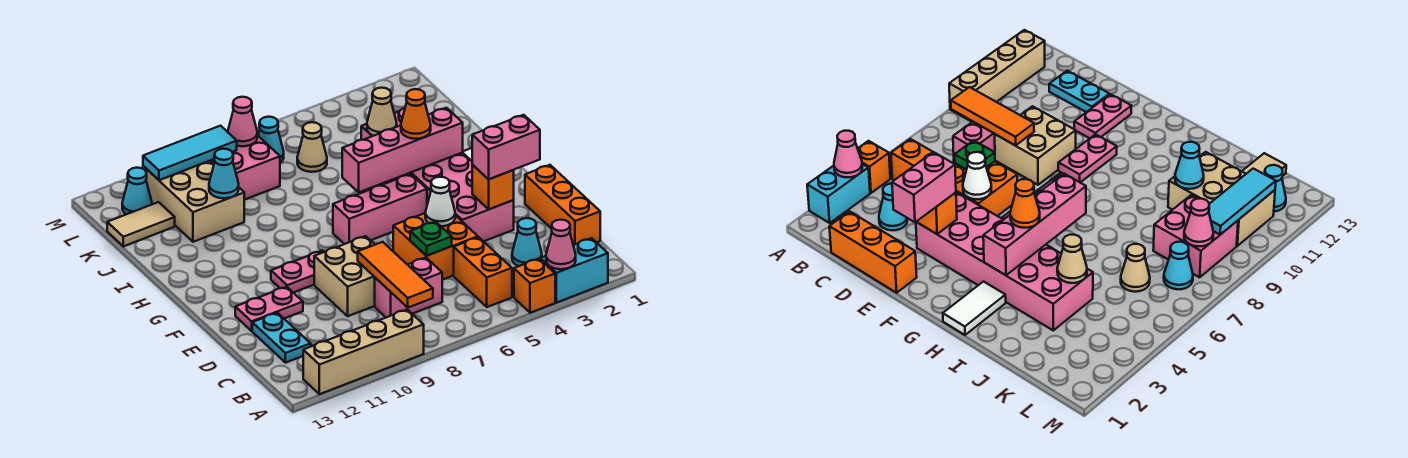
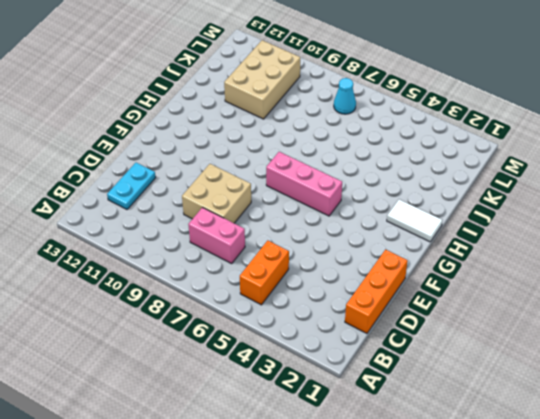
none -> cyan 1x2 brick [540,238,608,303]
none -> orange 1x1 brick [514,259,555,313]
none -> tan 1x4 brick [303,310,424,394]
none -> cyan 1x1 cone [512,218,542,266]

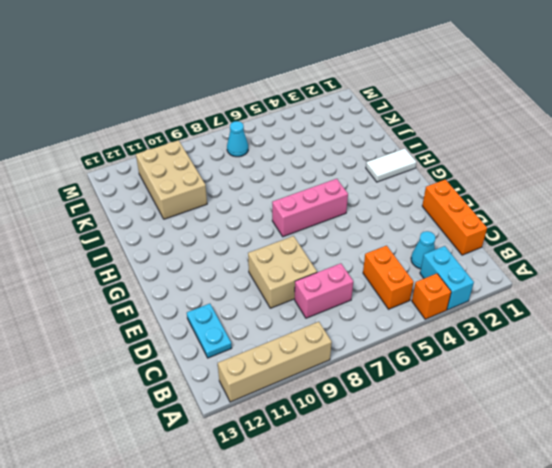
cyan 1x2 brick [420,246,474,310] -> cyan 1x2 brick turned to [540,238,608,303]
none -> orange 2x2 brick [393,213,478,280]
none -> pink 2x6 brick [361,108,514,241]
none -> pink 1x2 plate [235,287,303,331]
none -> pink 1x2 plate [271,251,324,293]

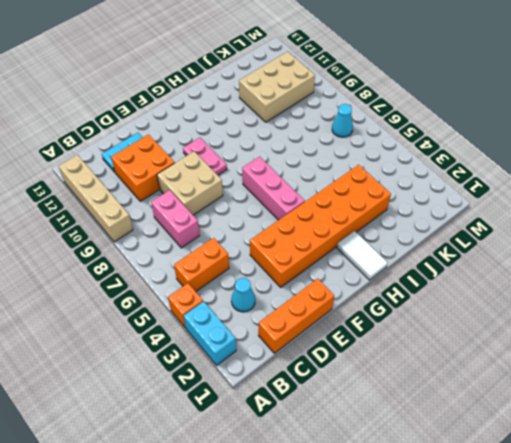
orange 2x2 brick [111,135,175,201] -> orange 2x2 brick moved to [393,213,478,280]
orange 2x6 brick [250,165,391,287] -> pink 2x6 brick [361,108,514,241]
none -> pink 1x2 plate [235,287,303,331]
none -> tan 1x1 cone [297,122,327,172]
none -> pink 2x2 brick [211,135,280,200]
none -> tan 1x2 tile [107,202,175,246]

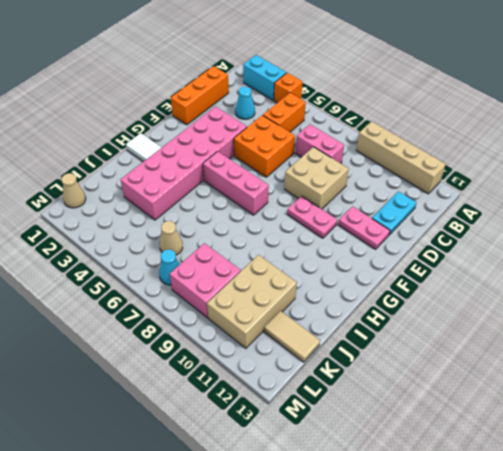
tan 1x1 cone [61,173,86,208] -> tan 1x1 cone moved to [367,88,397,136]
none -> cyan 1x1 cone [122,168,152,214]
none -> pink 1x1 cone [546,220,576,269]
none -> orange 1x3 tile [358,242,433,308]
none -> green 1x1 plate [410,221,452,256]

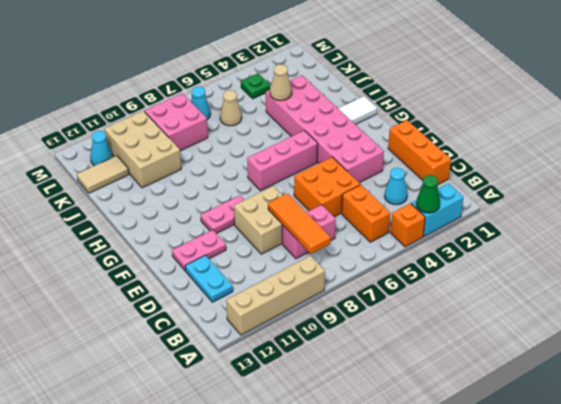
green 1x1 cone [416,175,440,213] -> pink 1x1 cone [546,220,576,269]
green 1x1 plate [241,73,270,99] -> green 1x1 plate moved to [410,221,452,256]
none -> orange 1x1 brick [472,165,514,209]
none -> white 1x1 cone [425,177,455,226]
none -> pink 1x4 brick [342,108,463,192]
none -> cyan 1x1 cone [209,149,239,198]

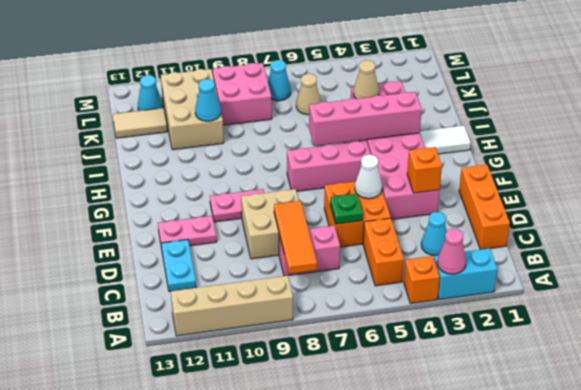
none -> pink 1x1 cone [228,97,257,146]
none -> cyan 1x3 tile [143,126,237,180]
none -> pink 1x2 brick [472,115,540,179]
none -> orange 1x1 cone [401,89,431,139]

